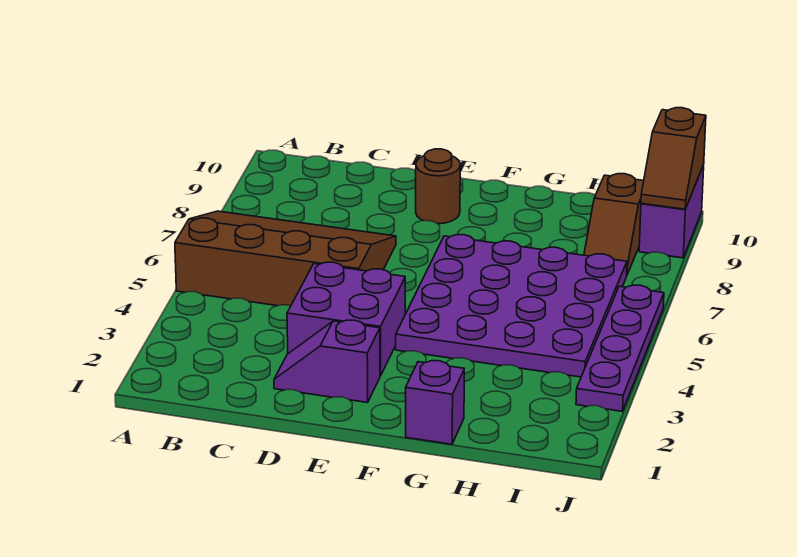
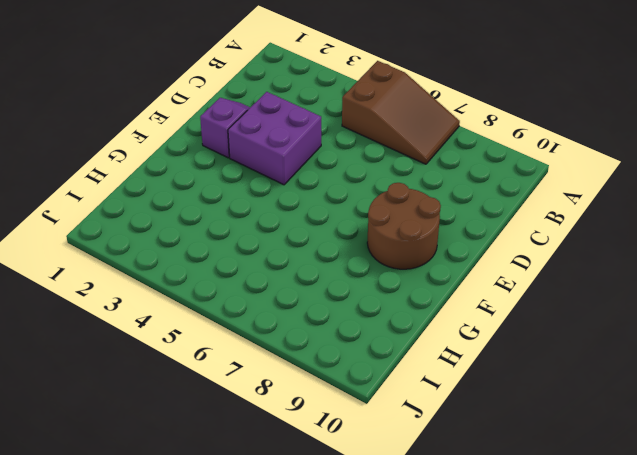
brown 2x3 slope [342,61,460,164] -> brown 3x4 slope [175,211,396,306]
brown 2x2 round brick [367,183,441,269] -> brown 1x1 round brick [416,149,460,224]
none -> purple 4x4 plate [396,235,627,377]
none -> purple 1x1 brick [406,361,464,444]

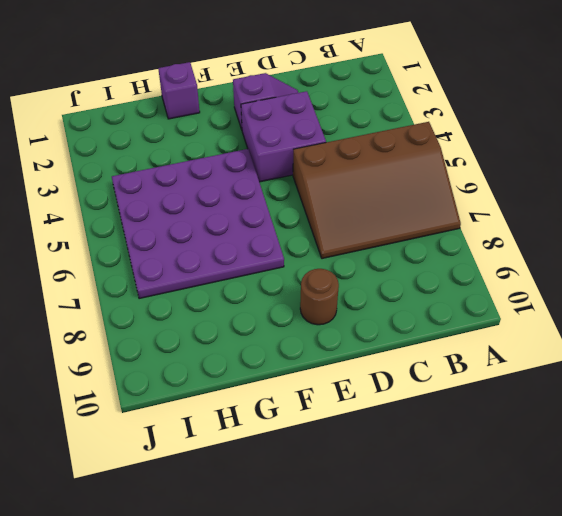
none -> brown 1x2 slope [584,174,644,275]
none -> purple 1x4 plate [576,285,664,411]

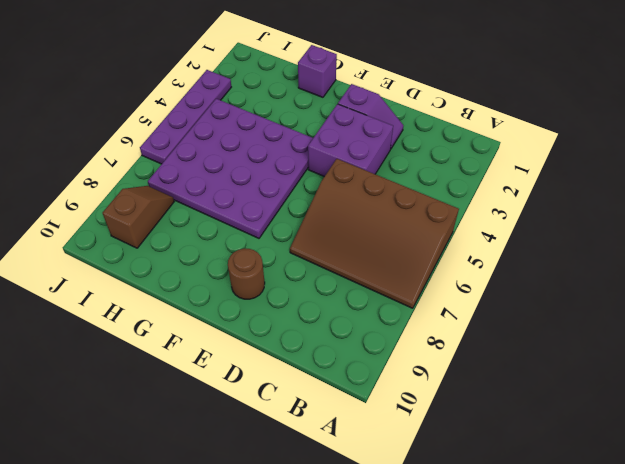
none -> purple 1x2 brick [639,165,704,258]
none -> brown 1x2 slope [641,108,706,209]

